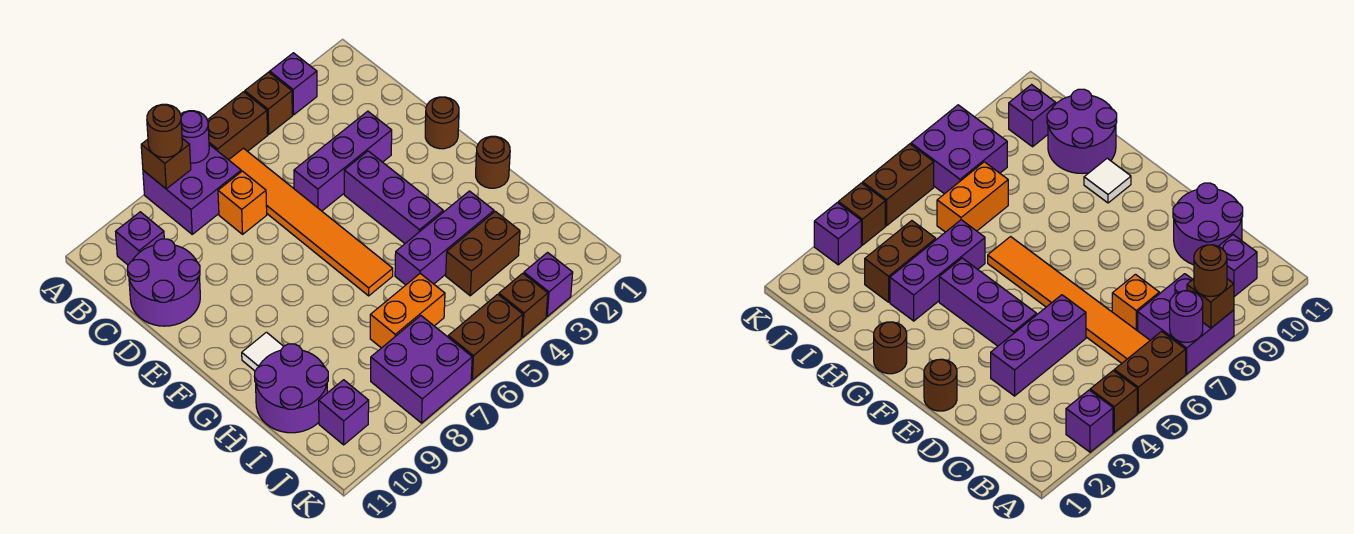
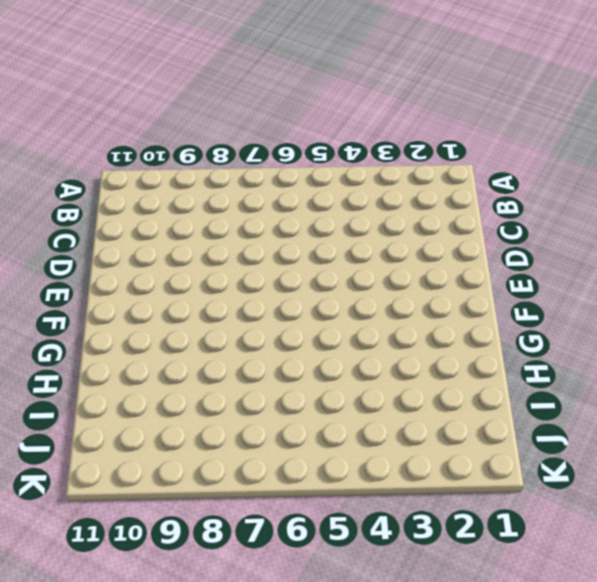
none -> purple 1x1 brick [270,53,317,115]
none -> brown 1x1 brick [245,72,292,134]
none -> brown 1x2 brick [208,92,268,160]

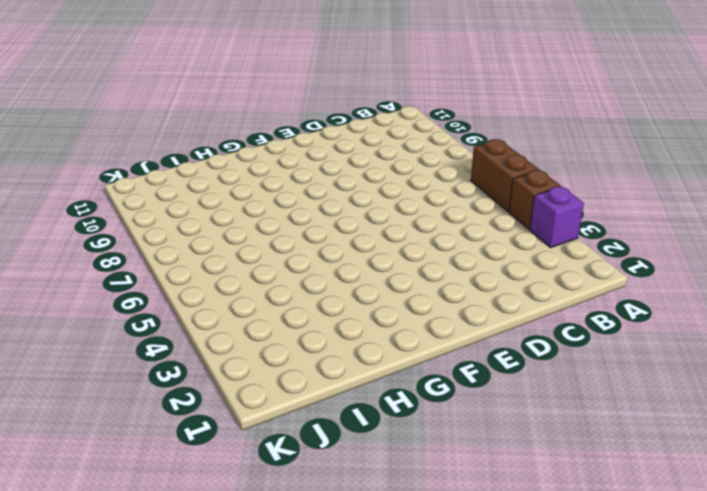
none -> purple 2x2 brick [143,144,241,234]
none -> orange 1x6 tile [229,148,393,296]
none -> purple 1x1 brick [116,212,164,265]

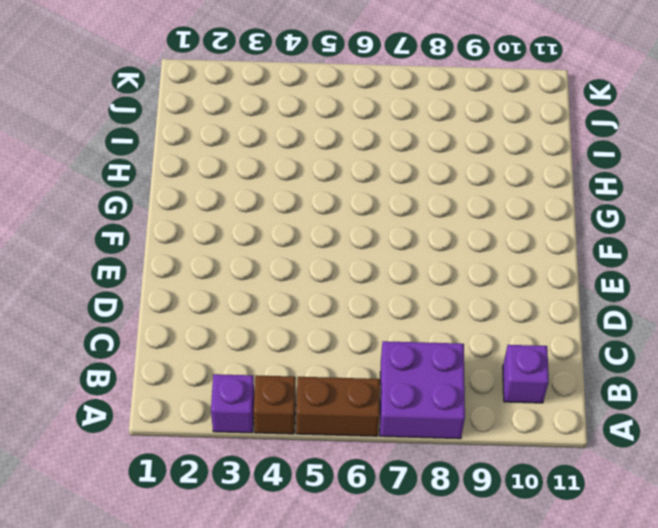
none -> orange 1x6 tile [229,148,393,296]
none -> orange 1x1 brick [218,171,267,234]
none -> purple 2x2 round brick [127,239,200,326]

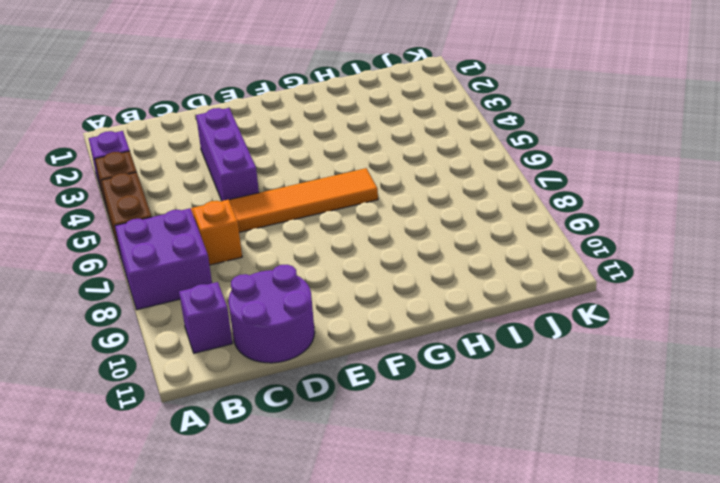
none -> brown 1x1 round brick [425,97,459,149]
none -> purple 1x3 brick [344,151,443,243]
none -> brown 1x1 round brick [476,136,510,188]

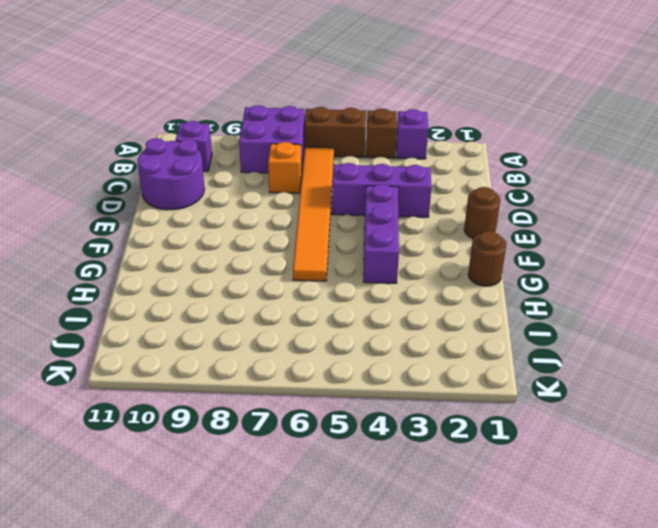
none -> white 1x1 tile [242,332,284,371]
none -> purple 1x3 brick [395,191,494,285]
none -> purple 2x2 round brick [254,344,328,433]

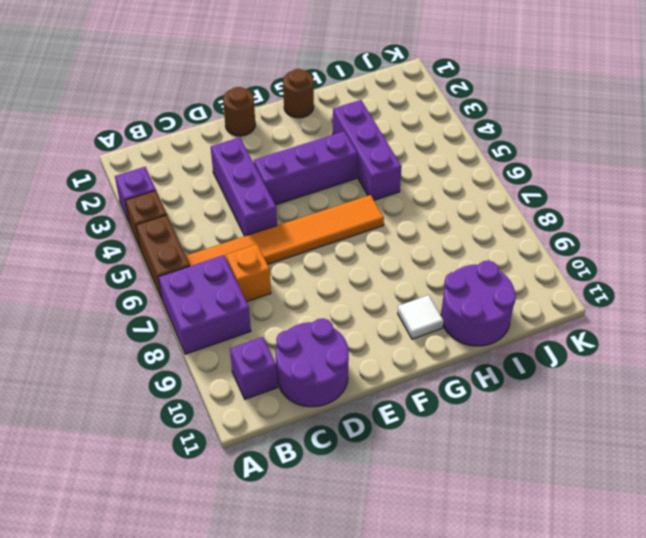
none -> brown 1x2 brick [446,211,520,296]
none -> orange 1x2 brick [370,273,445,348]
none -> purple 2x2 brick [371,316,472,423]

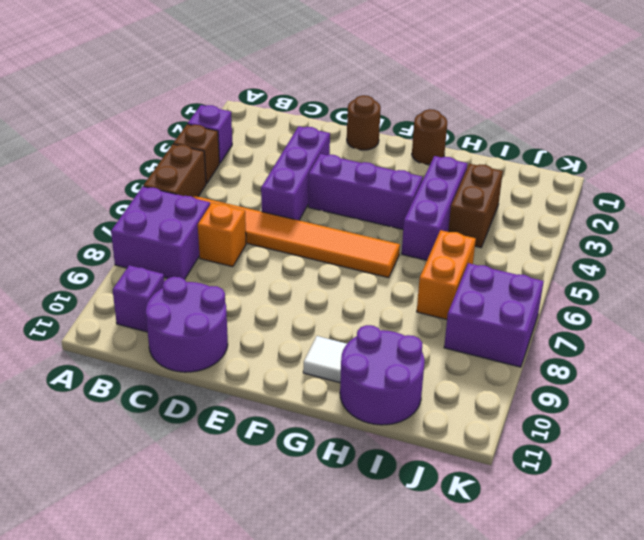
none -> purple 1x1 brick [319,380,369,445]
none -> purple 1x1 brick [524,253,573,316]
none -> brown 1x1 brick [499,273,548,337]

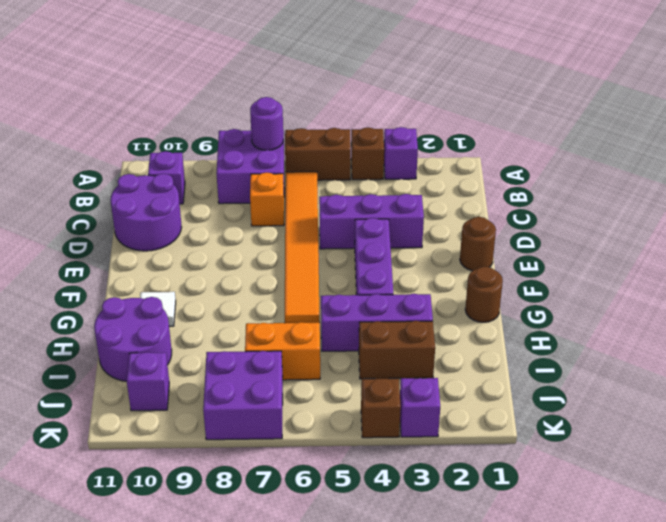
none -> brown 1x2 brick [448,294,523,380]
none -> brown 1x1 brick [141,139,191,189]
none -> brown 1x1 round brick [147,104,182,157]

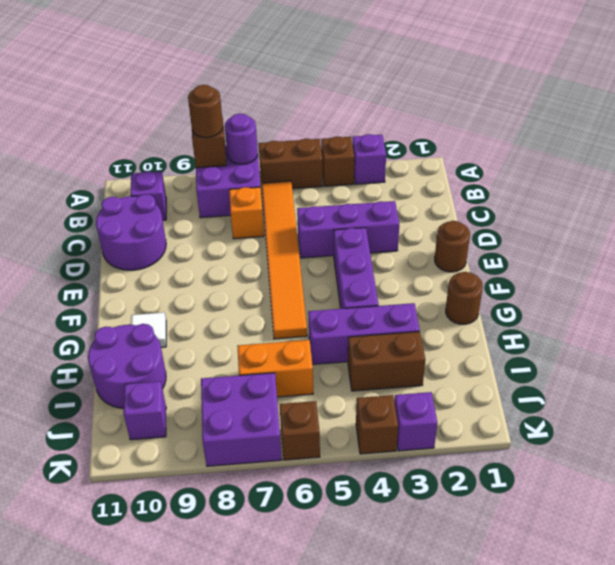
brown 1x1 brick [279,401,320,460] -> brown 1x2 brick [448,294,523,380]

